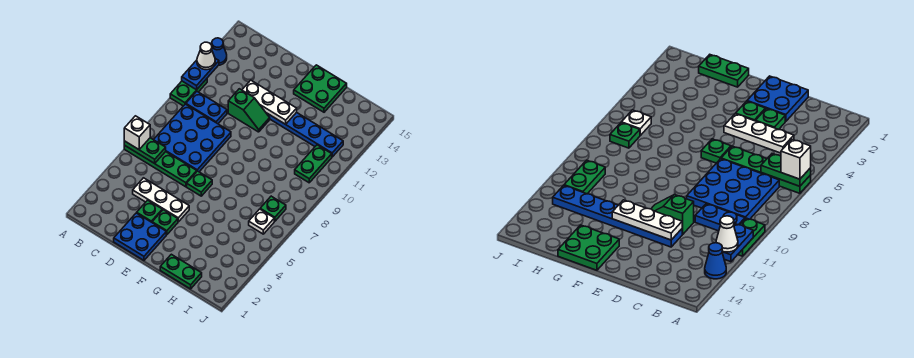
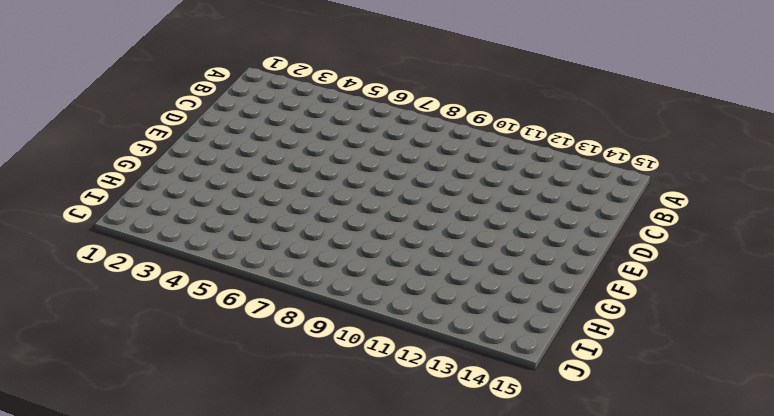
none -> green 1x4 plate [124,145,197,187]
none -> green 1x2 plate [170,79,207,106]
none -> blue 1x1 cone [212,38,227,65]

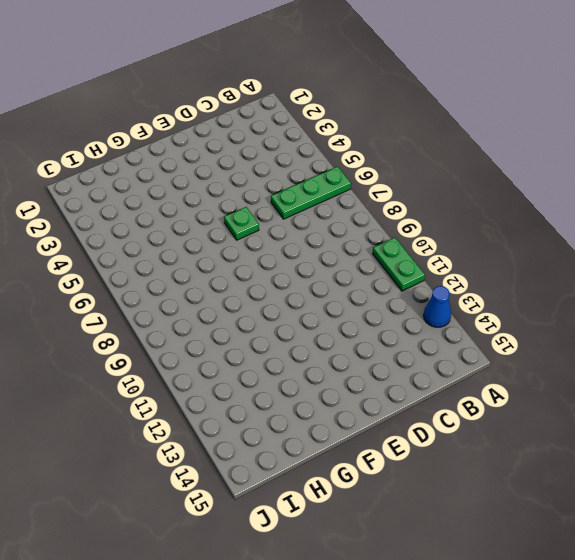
green 1x3 plate [271,166,351,219] -> green 1x4 plate [124,145,197,187]
none -> blue 3x3 plate [154,104,231,172]
none -> blue 1x2 plate [186,91,227,124]
none -> white 1x3 plate [133,178,189,222]

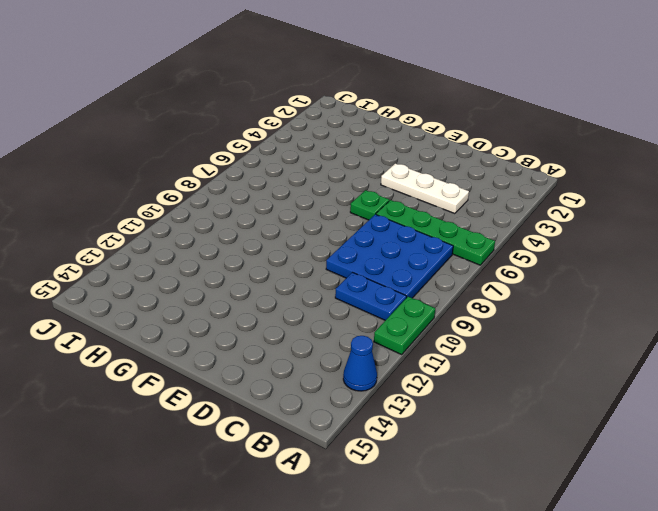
none -> blue 2x2 plate [114,213,166,260]
none -> green 1x1 plate [137,200,162,222]
none -> green 1x2 slope [228,89,270,132]

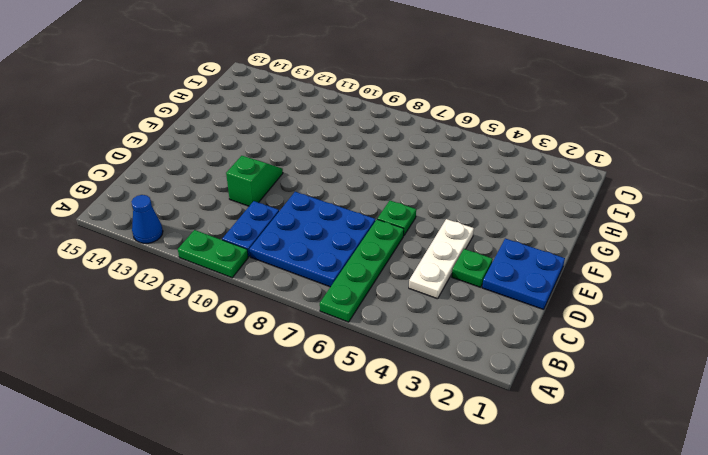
none -> blue 1x6 plate [266,112,343,157]
none -> green 1x1 plate [152,210,178,235]
none -> green 2x2 plate [294,65,347,112]

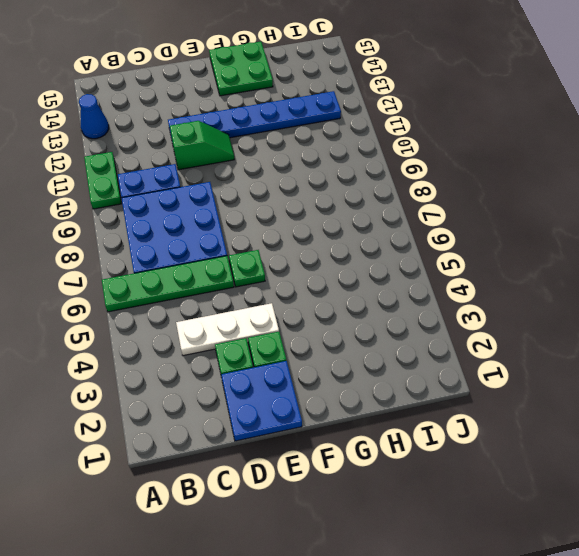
none -> green 1x2 plate [160,254,202,289]
none -> white 1x1 plate [249,209,274,234]
none -> green 1x1 plate [260,196,286,221]

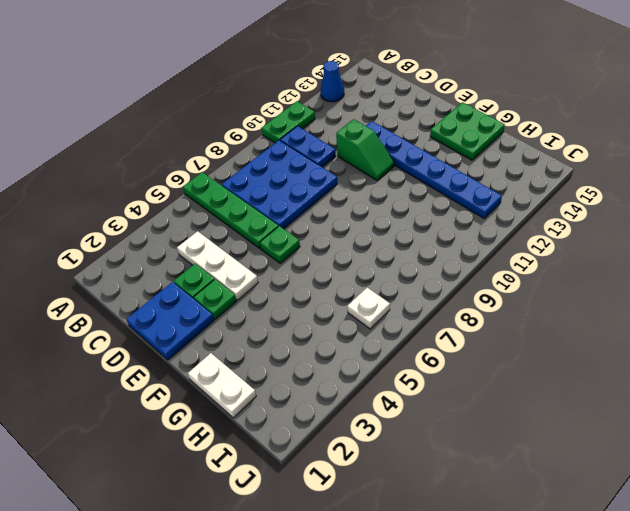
white 1x2 plate [188,353,256,418] -> green 1x2 plate [160,254,202,289]
none -> green 1x1 plate [260,196,286,221]
none -> green 1x2 plate [295,145,332,183]
none -> green 1x2 plate [124,138,166,163]

